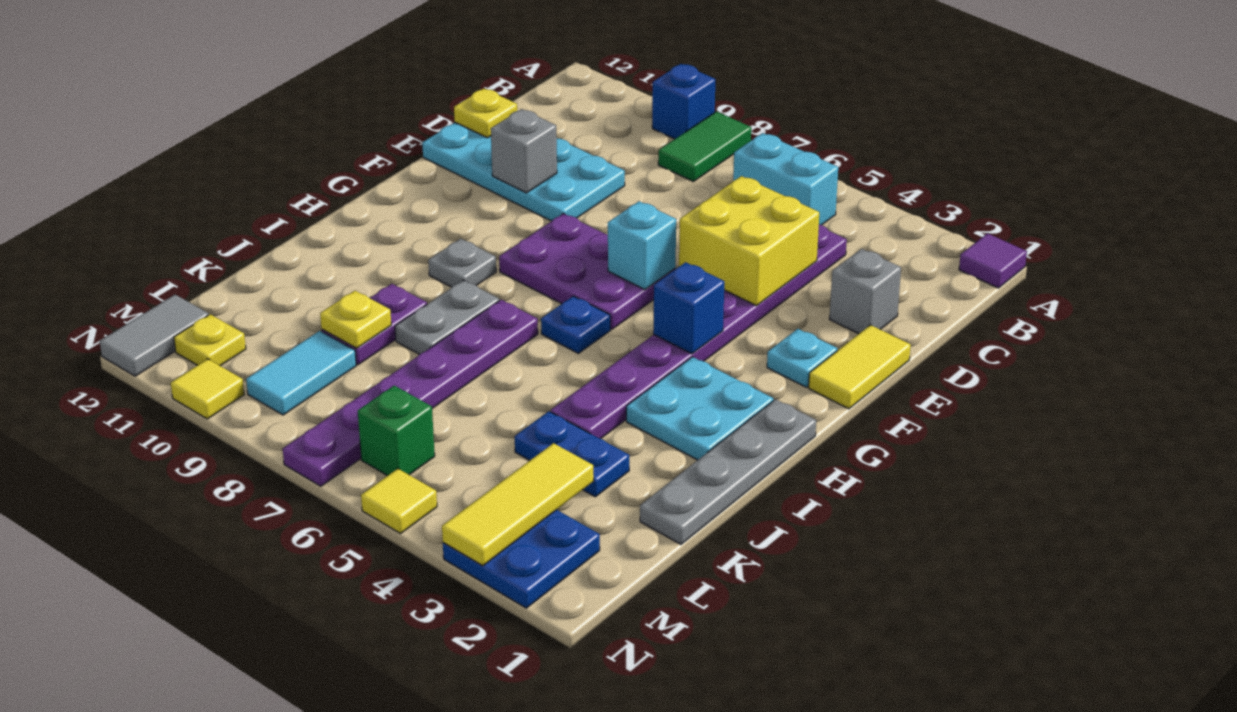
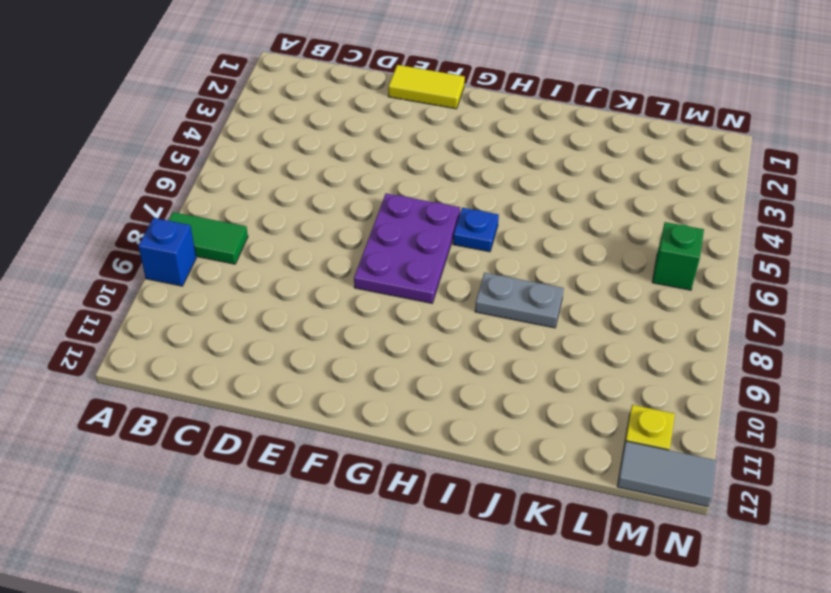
none -> purple 1x1 tile [959,233,1027,288]
none -> cyan 1x2 brick [733,133,838,225]
none -> purple 1x8 plate [551,224,847,439]
none -> grey 1x1 brick [830,249,901,334]

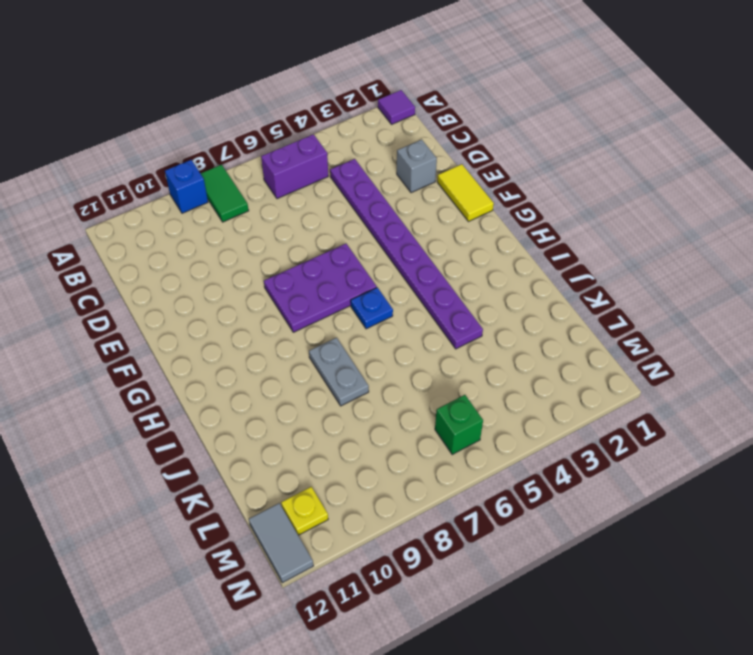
purple 1x2 brick [261,134,328,199] -> cyan 1x2 brick [733,133,838,225]
none -> cyan 2x4 plate [422,123,625,221]
none -> cyan 1x1 plate [767,329,837,387]
none -> grey 1x4 plate [640,399,816,544]
none -> cyan 2x2 plate [626,357,774,460]

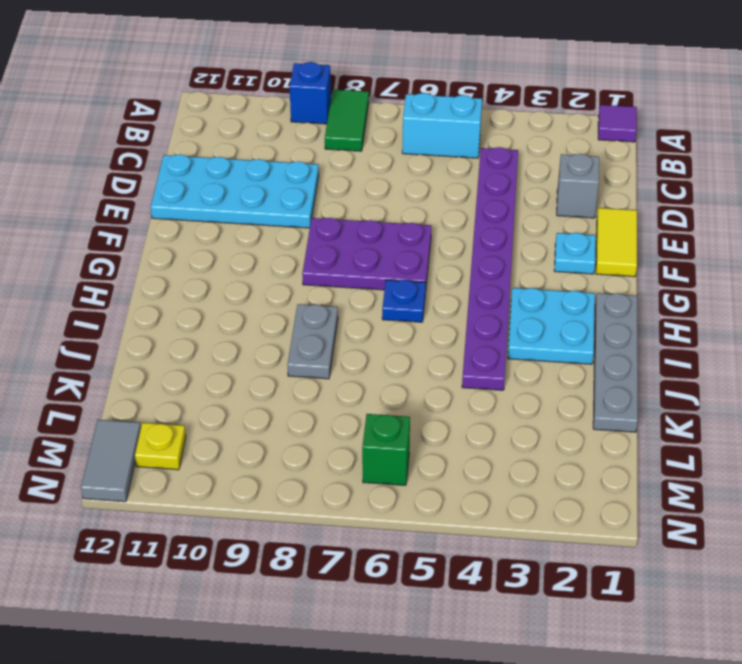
none -> grey 1x1 plate [428,239,496,287]
none -> purple 1x6 plate [283,300,538,486]
none -> purple 1x2 plate [322,284,427,365]
none -> blue 1x2 plate [515,411,629,497]

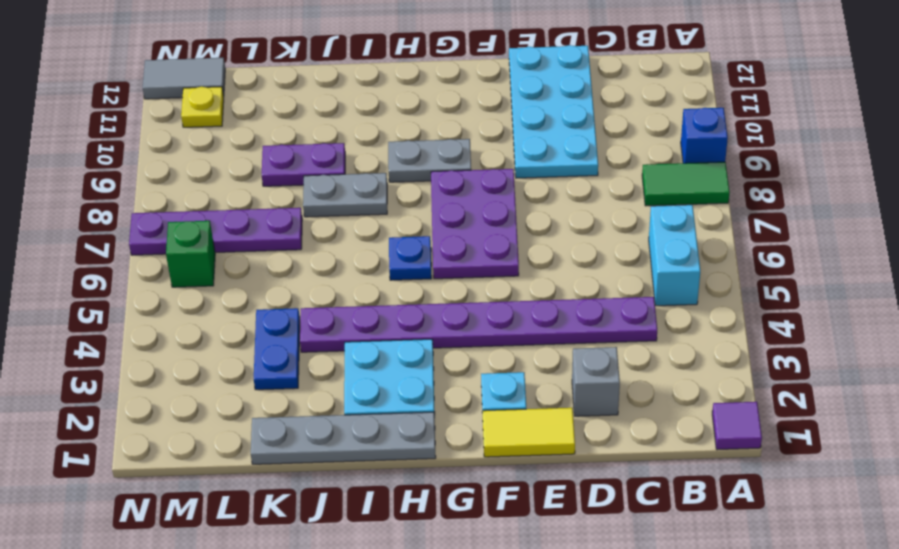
grey 1x2 plate [388,139,471,182] -> grey 1x1 plate [428,239,496,287]
purple 1x4 plate [129,208,302,255] -> purple 1x6 plate [283,300,538,486]
none -> cyan 1x2 tile [246,331,356,415]
none -> blue 2x2 plate [443,510,600,608]
none -> yellow 1x1 tile [361,469,437,534]
none -> yellow 1x1 tile [171,359,244,419]

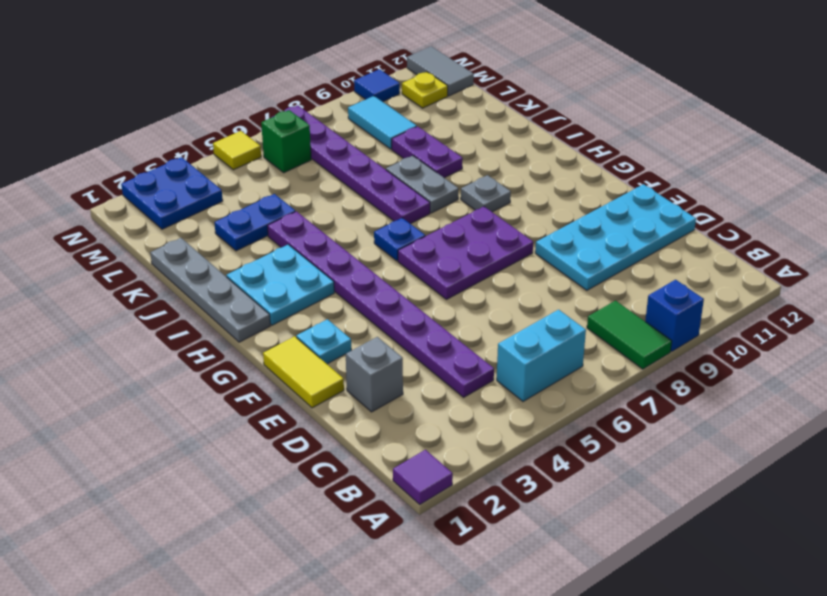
blue 1x1 tile [354,69,400,102] -> yellow 1x1 tile [171,359,244,419]
none -> yellow 2x2 brick [679,176,819,306]
none -> yellow 1x1 plate [454,89,517,138]
none -> grey 1x1 brick [491,109,557,193]
none -> cyan 1x1 brick [608,201,676,290]

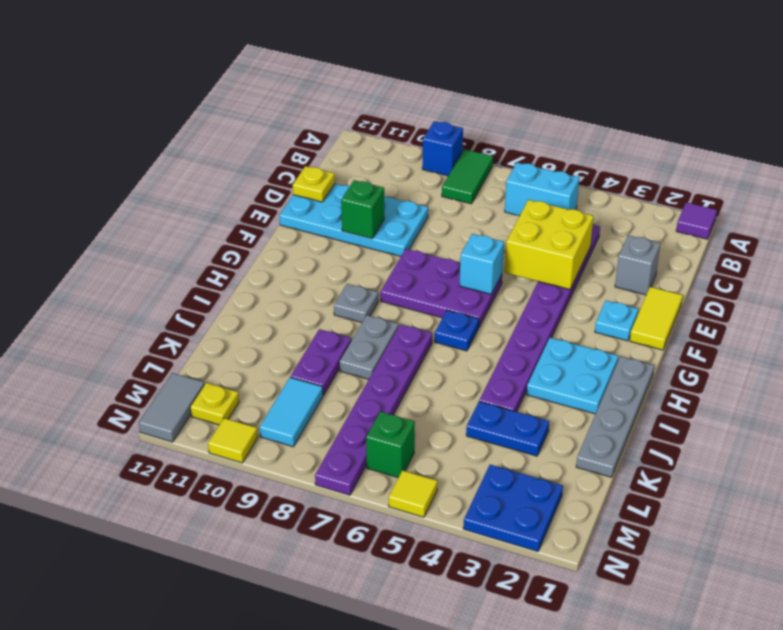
green 1x1 brick [341,180,384,239] -> grey 1x1 brick [491,109,557,193]
none -> blue 1x1 brick [653,262,724,354]
none -> yellow 1x1 plate [320,291,391,348]
none -> yellow 1x3 tile [442,443,594,566]

